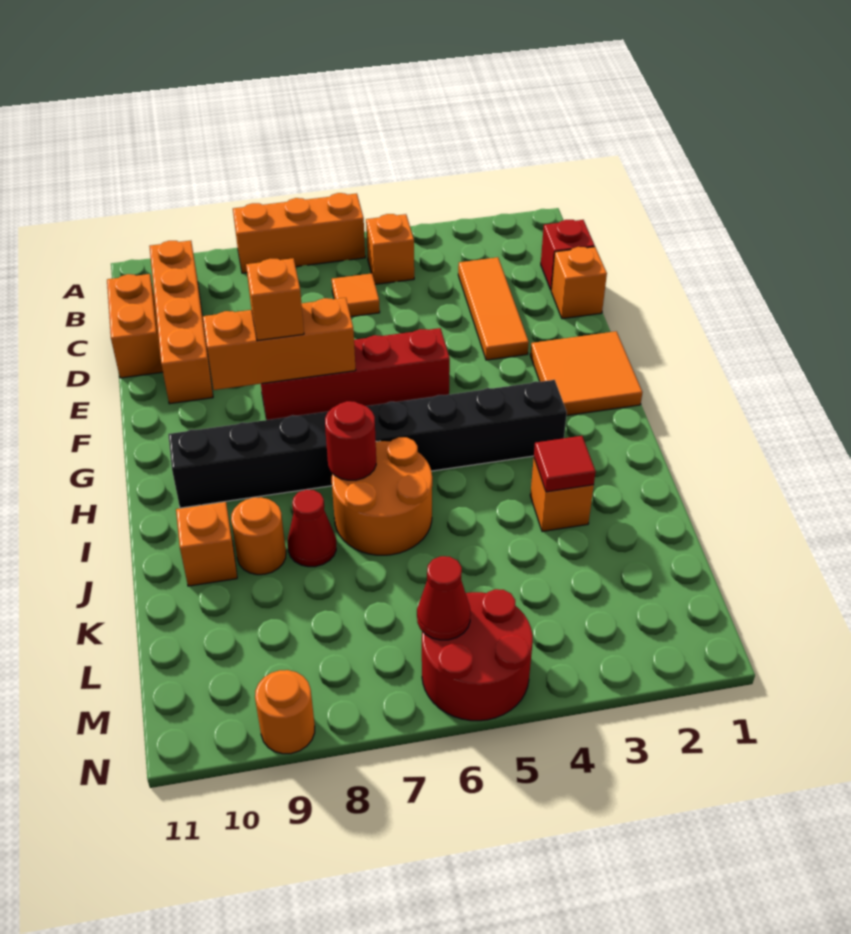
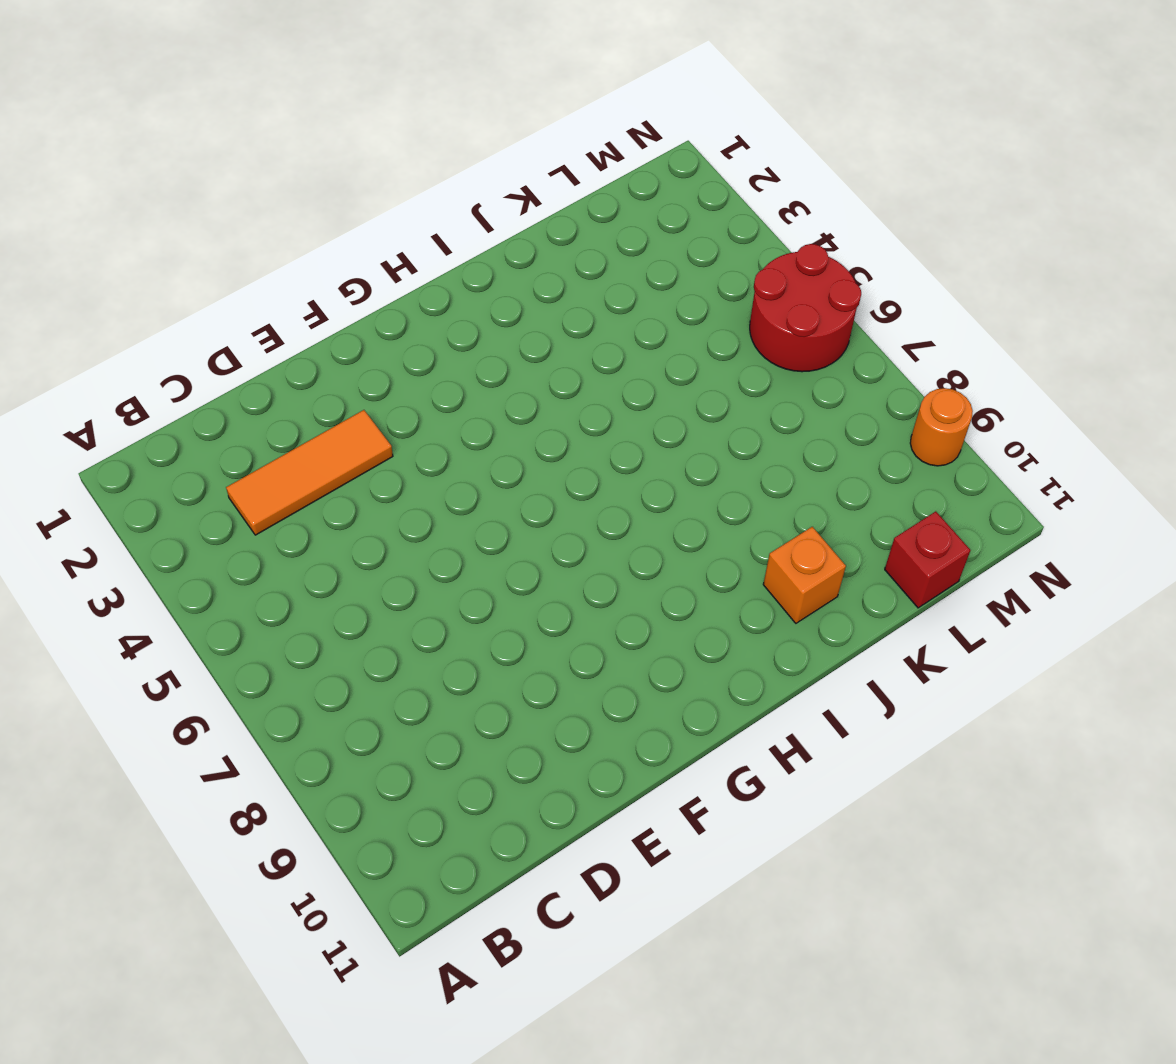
red 1x1 brick [885,511,970,608] -> red 1x1 brick moved to [541,220,595,290]
none -> orange 1x3 brick [233,193,365,273]
none -> orange 1x1 brick [366,214,414,284]
none -> orange 1x4 brick [149,241,213,404]

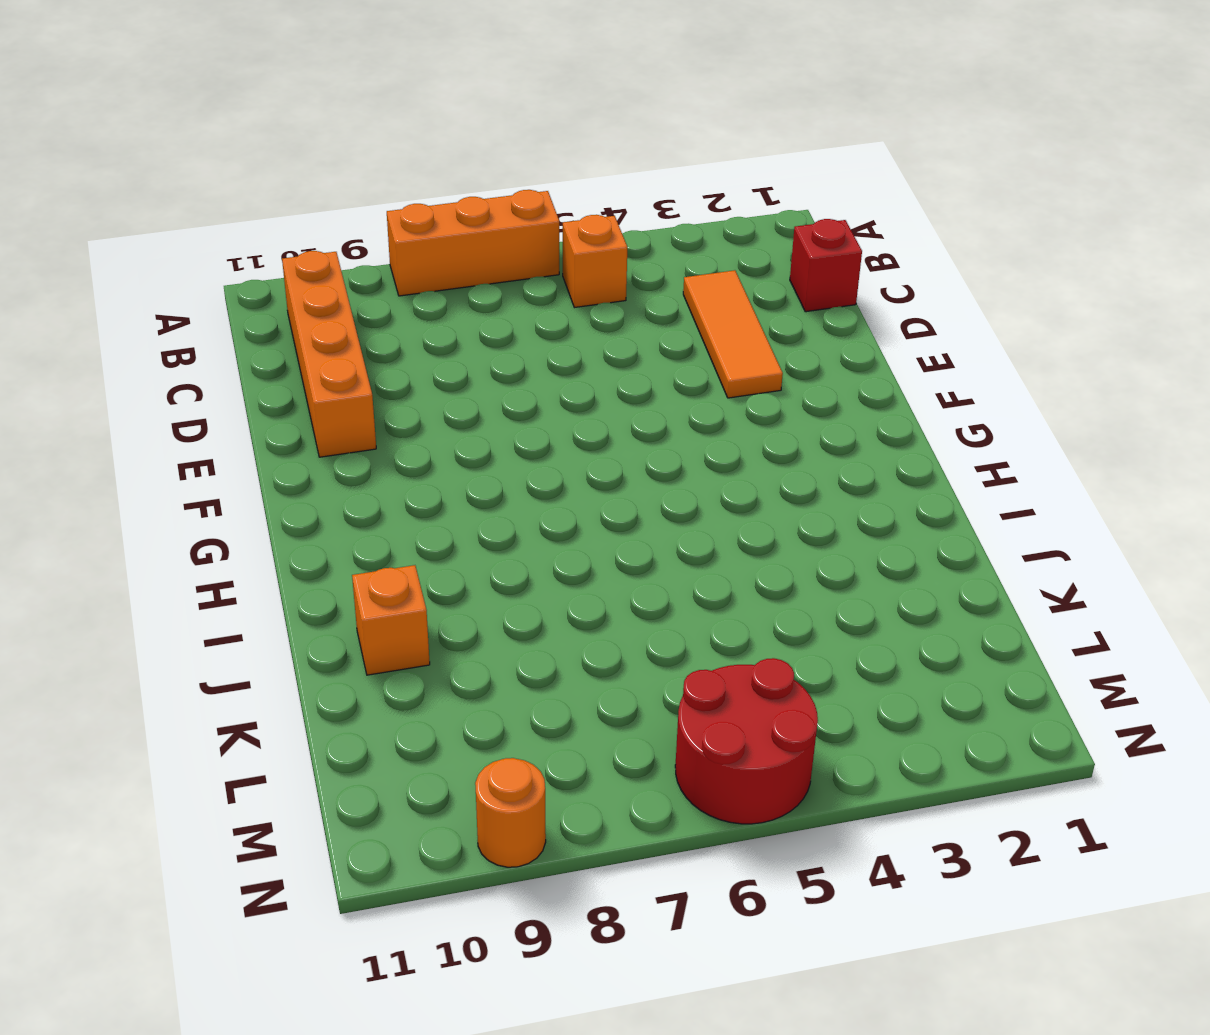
none -> orange 1x1 tile [332,273,380,317]
none -> orange 1x2 brick [107,274,163,378]
none -> orange 1x1 brick [551,247,607,319]

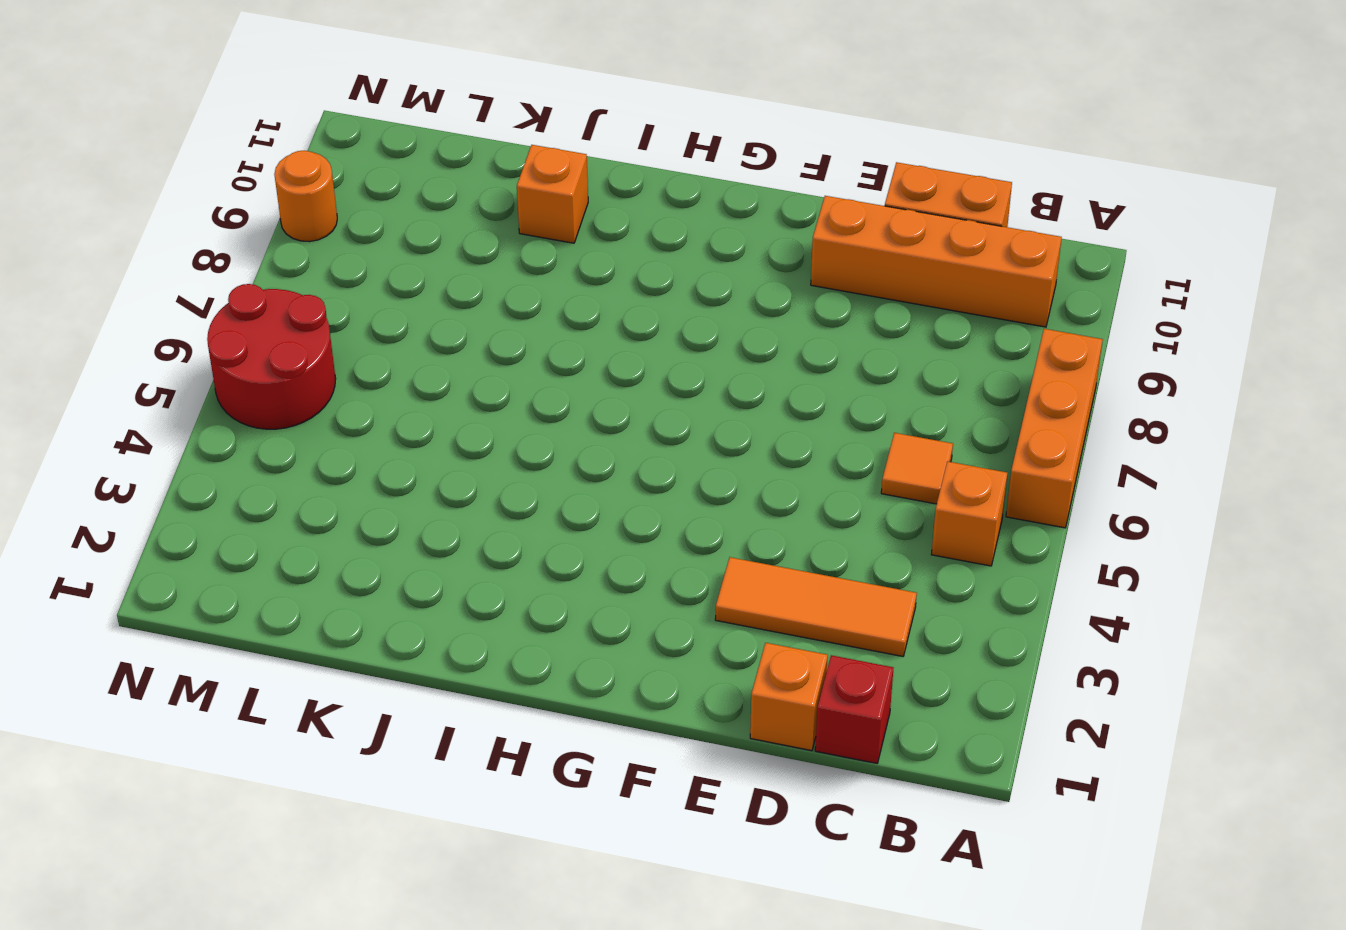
none -> orange 2x2 tile [530,331,642,416]
none -> red 1x4 brick [261,328,450,420]
none -> black 1x8 brick [168,380,567,508]

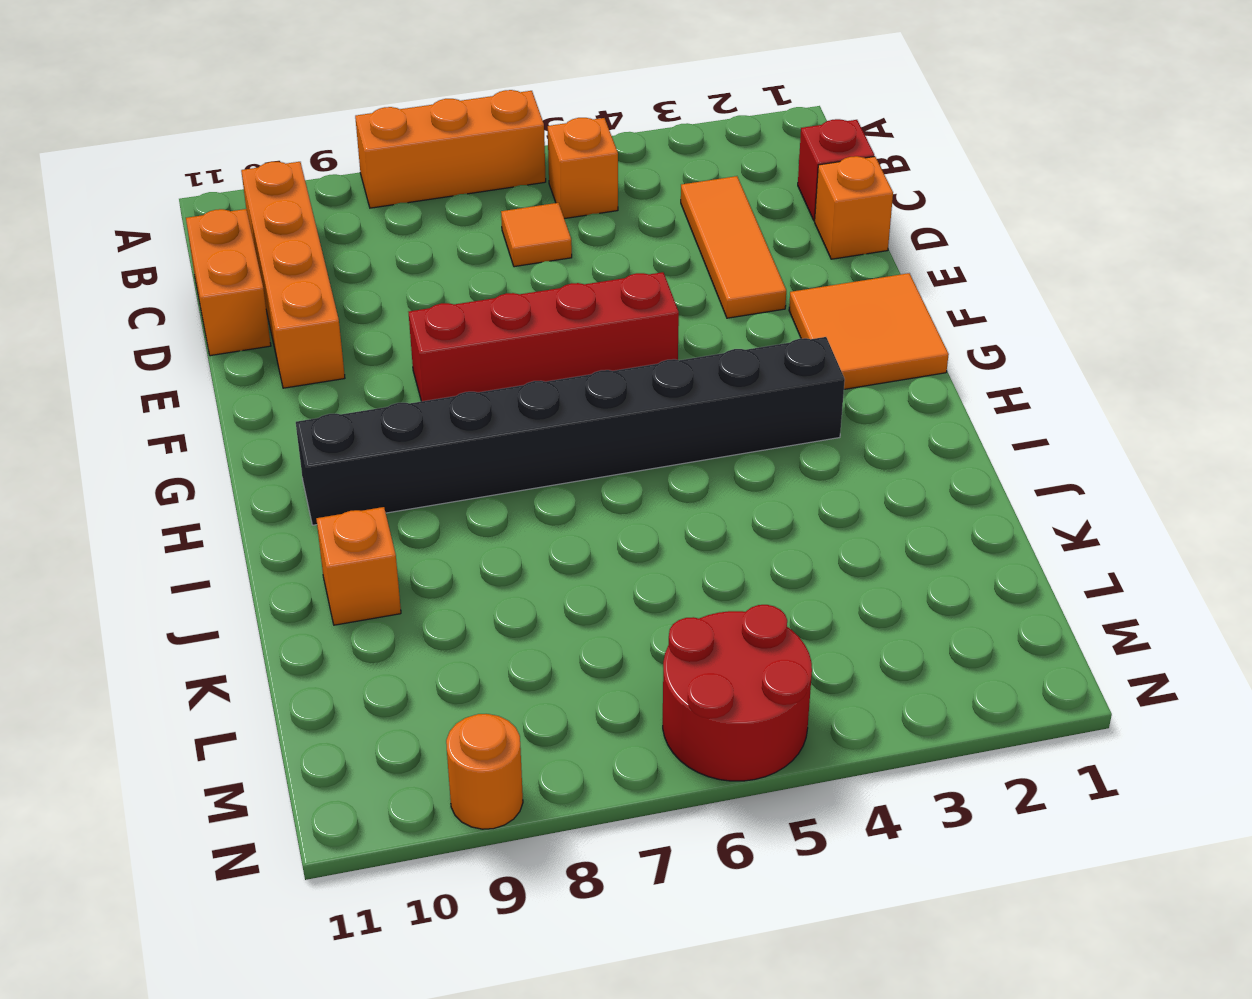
none -> orange 2x2 round brick [332,437,432,555]
none -> orange 1x1 brick [530,459,594,532]
none -> red 1x1 cone [288,490,336,567]

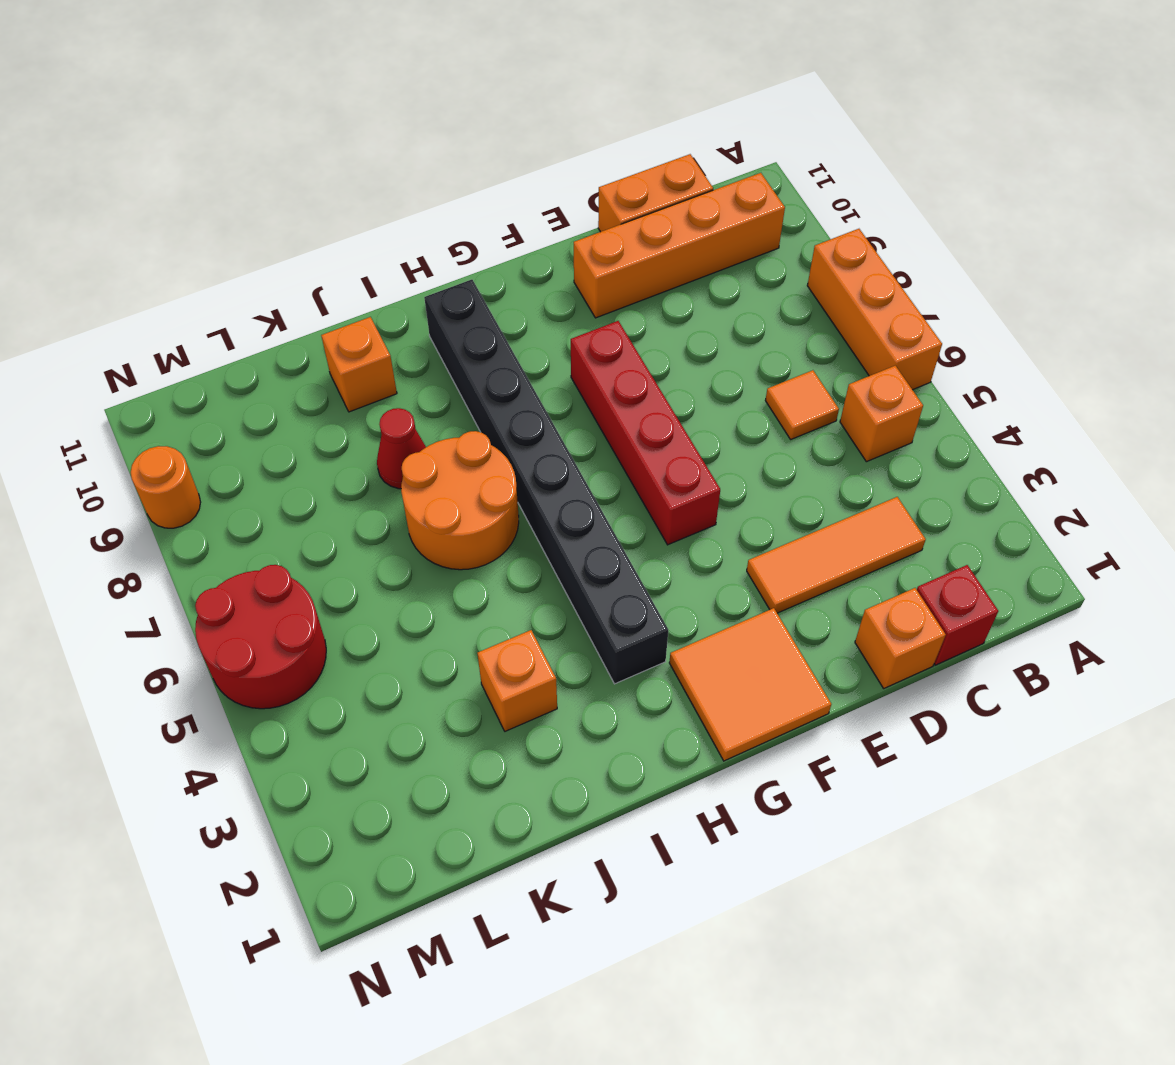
none -> orange 1x1 round brick [231,497,286,575]
none -> orange 1x3 brick [203,298,356,390]
none -> red 1x1 round brick [325,401,376,480]

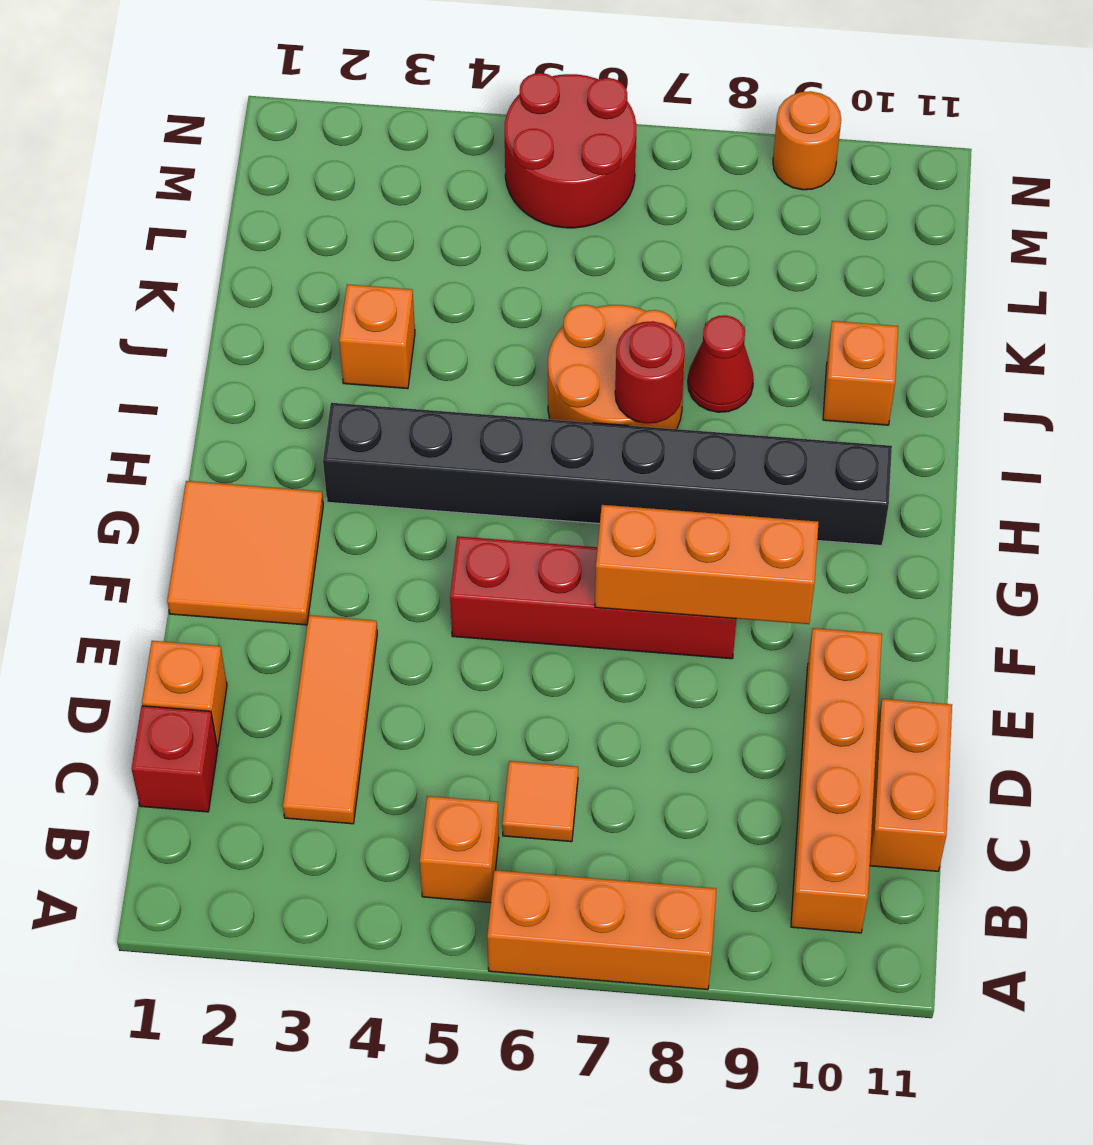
none -> orange 1x1 round brick [231,497,286,575]
none -> red 1x1 tile [534,436,596,492]
none -> red 1x1 cone [417,556,471,640]

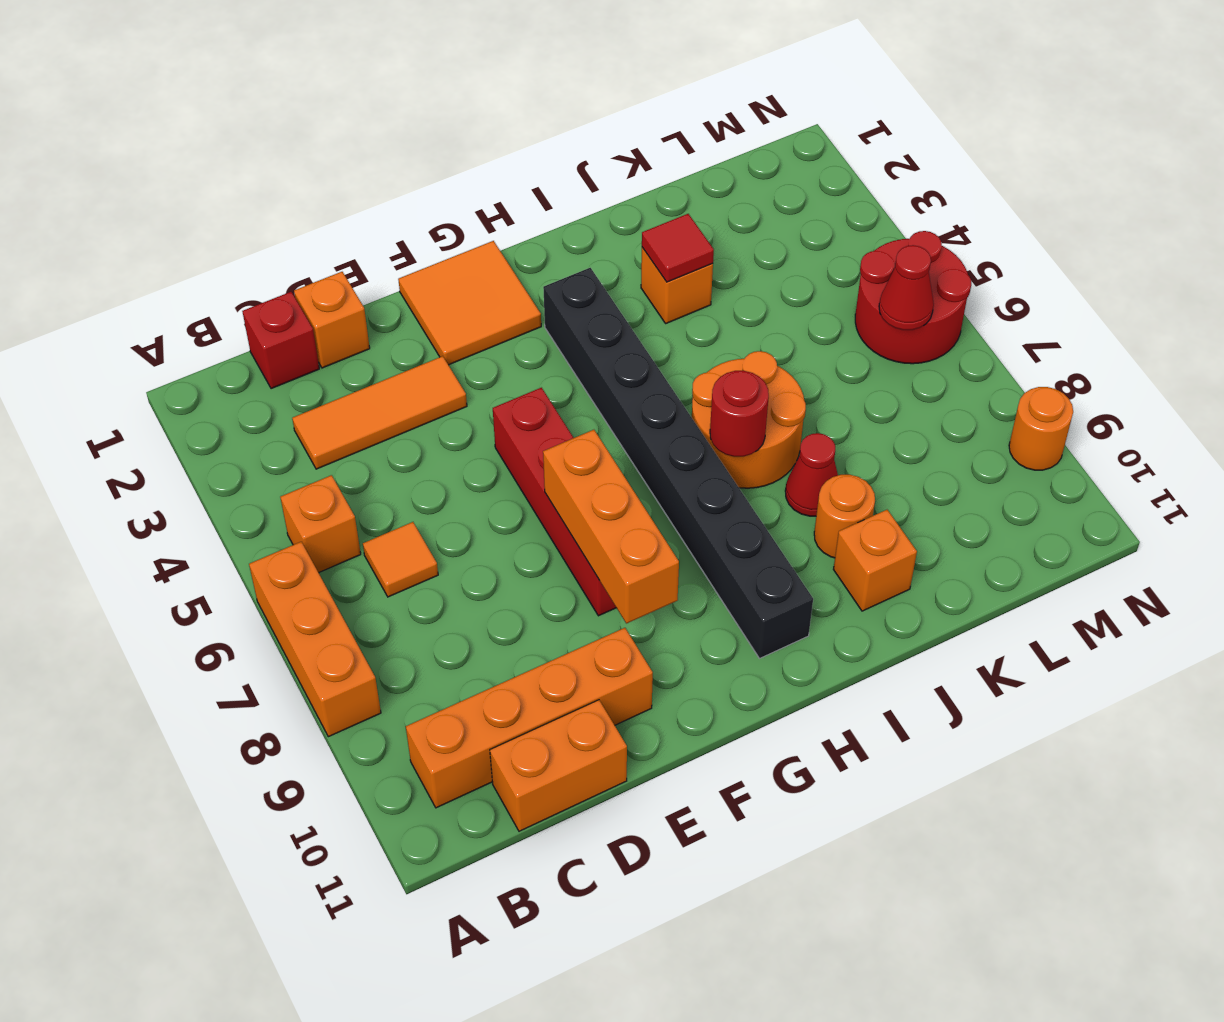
none -> orange 1x1 brick [246,258,304,341]

